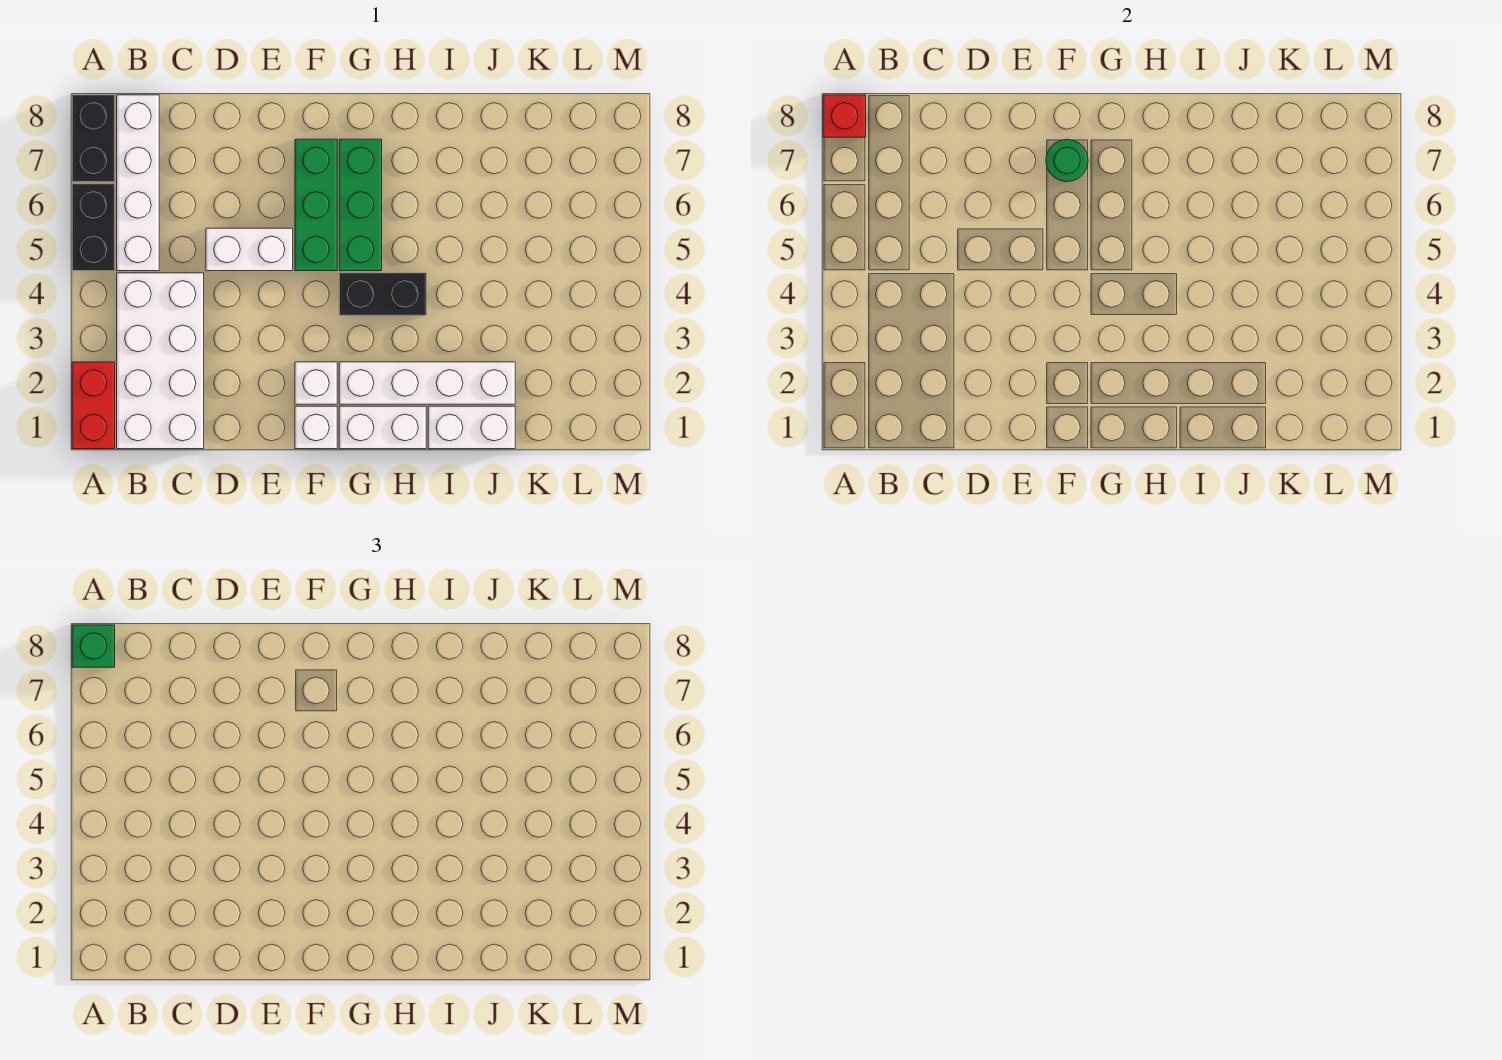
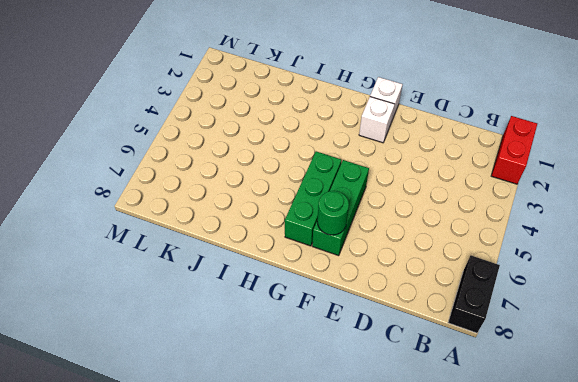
none -> black 1x2 brick [72,184,115,271]
none -> white 2x4 brick [117,273,204,449]
none -> white 1x4 brick [117,95,159,271]

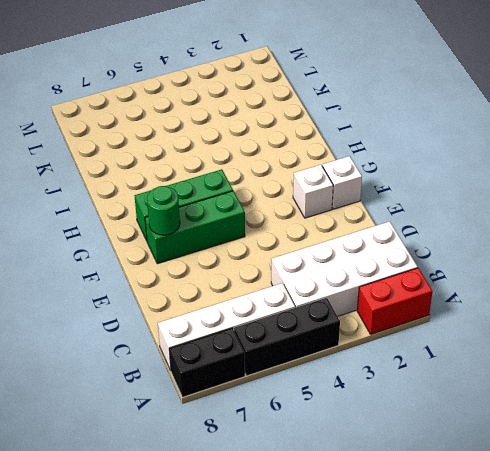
black 1x3 brick [234,298,340,376] -> black 1x2 brick [72,184,115,271]
none -> white 1x2 brick [206,228,293,271]
none -> white 1x2 brick [339,406,426,449]
none -> white 1x4 brick [339,362,515,404]

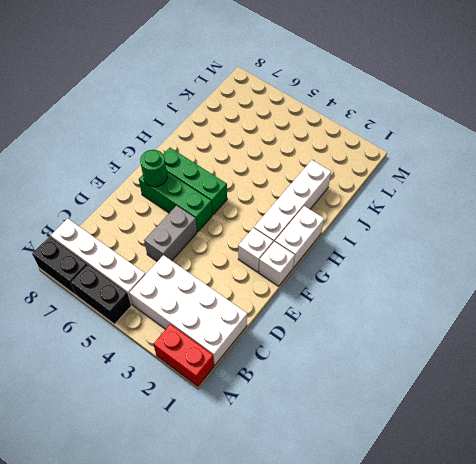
grey 1x2 brick [144,206,197,261] -> white 1x2 brick [206,228,293,271]
none -> black 1x2 brick [339,273,426,315]
none -> white 1x2 brick [428,406,515,449]
none -> red 1x1 brick [823,95,866,137]

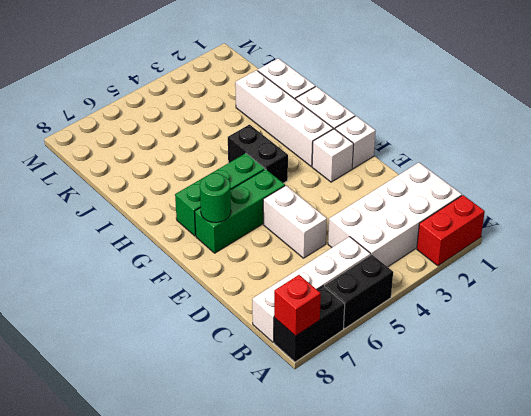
none -> green 1x1 brick [72,625,115,667]

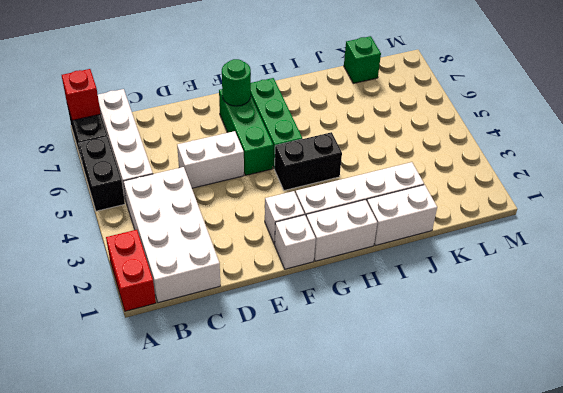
green 1x1 brick [344,36,381,83] -> green 1x1 brick moved to [72,625,115,667]

